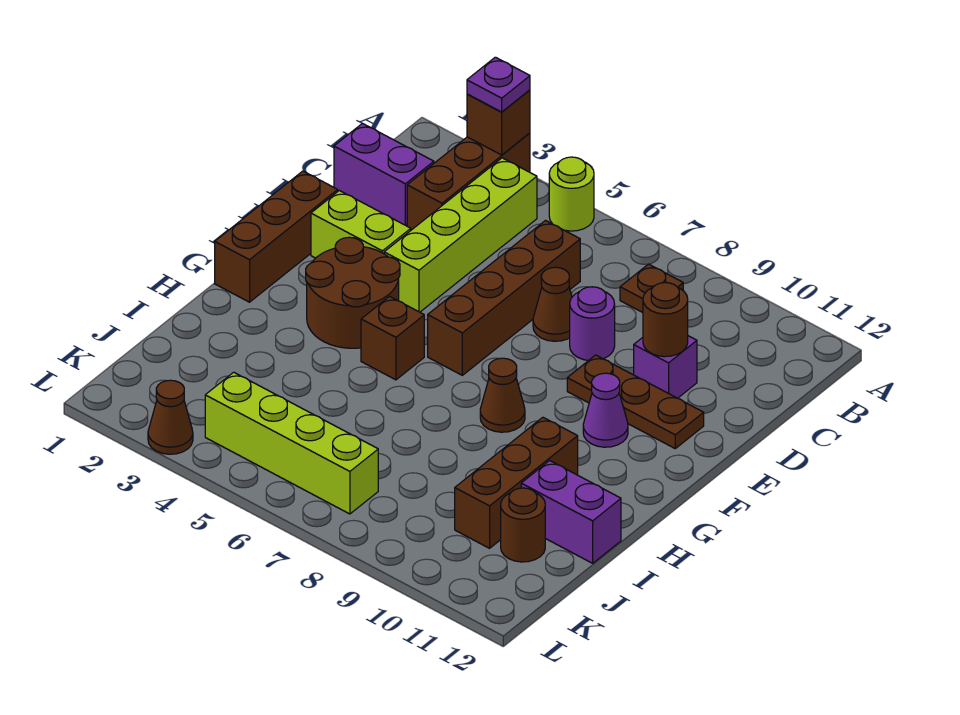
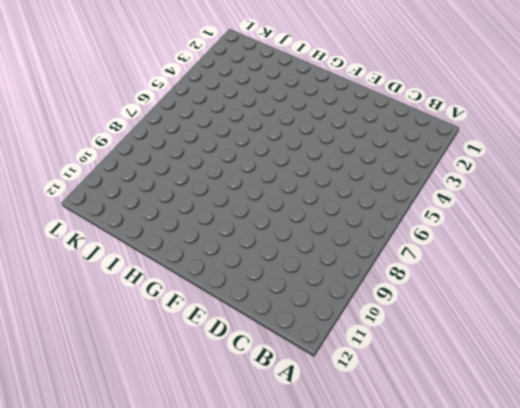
none -> brown 1x3 brick [407,133,530,230]
none -> lime 1x1 round brick [549,157,594,231]
none -> lime 1x4 brick [384,158,537,312]

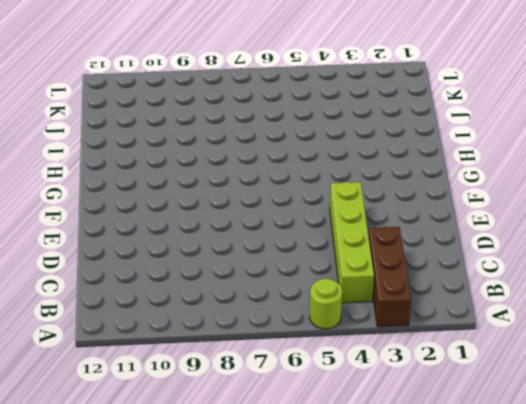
none -> brown 1x1 plate [620,264,683,313]
none -> purple 1x2 brick [334,124,434,226]
none -> brown 1x4 brick [428,221,580,375]

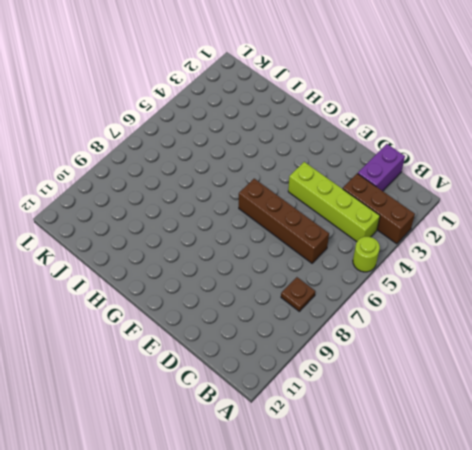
none -> brown 1x1 cone [533,267,572,341]
none -> purple 1x1 round brick [570,287,615,360]
none -> purple 1x1 brick [634,336,697,398]

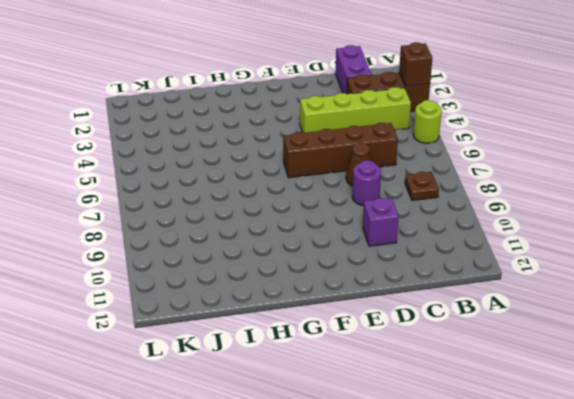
none -> brown 1x3 brick [215,171,338,302]
none -> lime 1x2 brick [311,191,411,258]
none -> brown 1x3 plate [567,355,704,448]

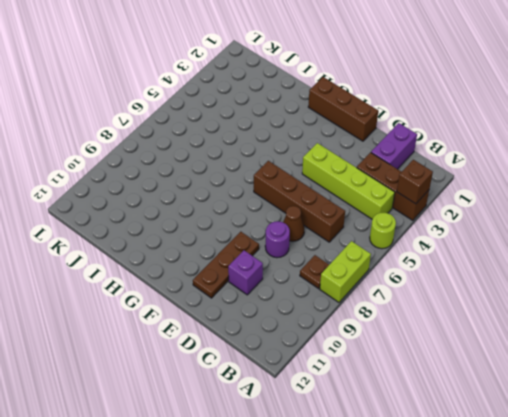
lime 1x2 brick [320,241,371,302] -> lime 1x2 brick moved to [311,191,411,258]
none -> brown 2x2 round brick [306,237,400,348]
none -> purple 1x1 cone [583,373,628,447]
none -> brown 1x1 brick [361,296,424,380]

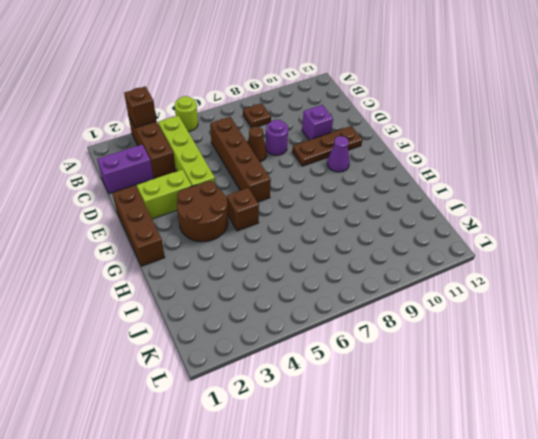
none -> brown 1x1 cone [480,358,525,432]
none -> brown 1x3 brick [455,417,578,548]
none -> purple 1x2 brick [521,461,621,563]

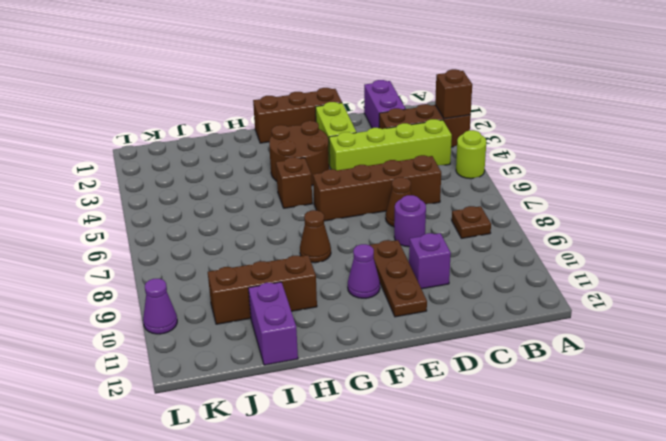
purple 1x1 cone [143,279,177,334] -> none
none -> brown 1x1 round brick [501,488,545,562]
none -> lime 1x4 brick [205,372,378,514]
none -> brown 1x1 cone [148,380,193,454]

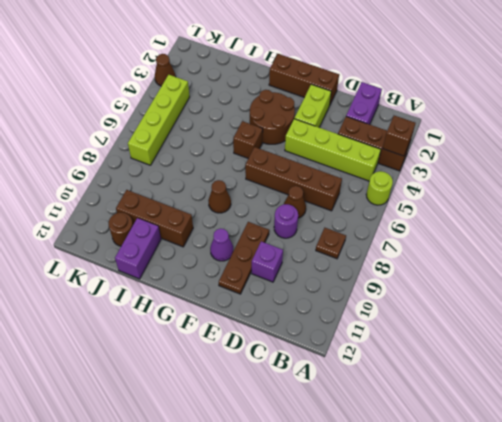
none -> brown 1x1 round brick [643,283,688,357]
none -> purple 1x1 plate [467,57,530,112]

